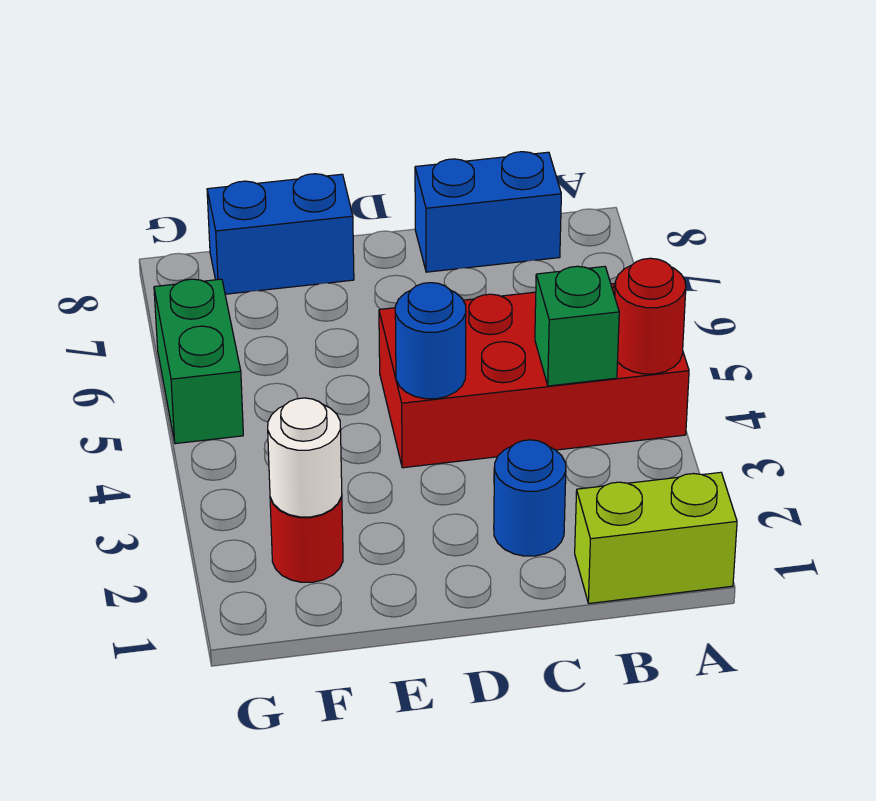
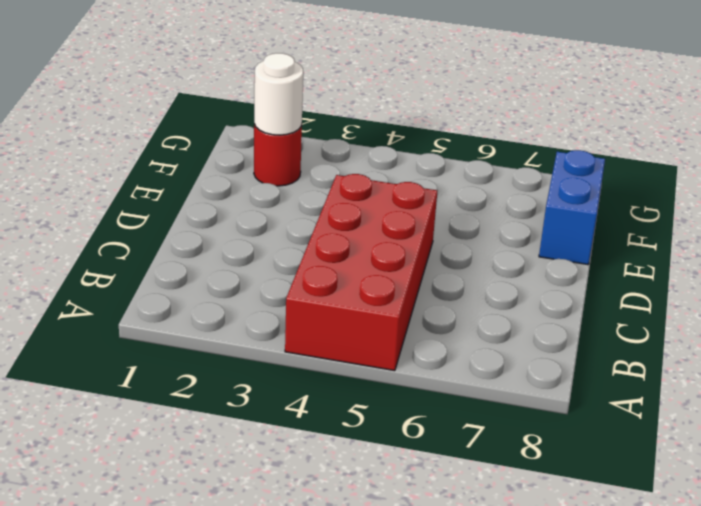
none -> lime 1x2 brick [575,472,737,603]
none -> blue 1x2 brick [415,152,561,272]

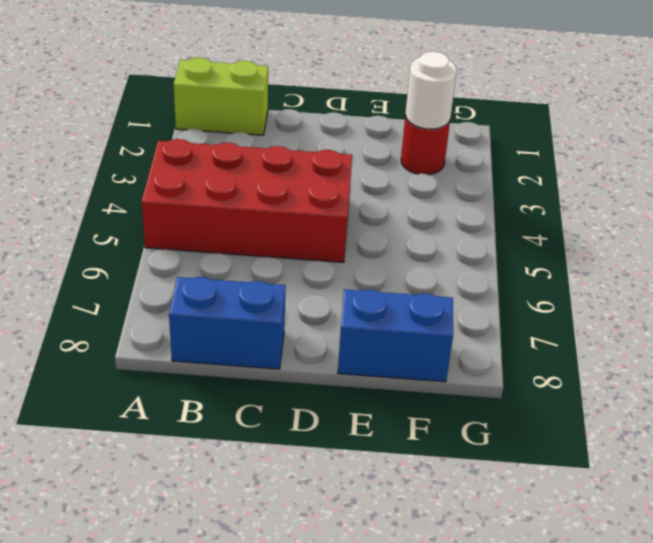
none -> blue 1x1 round brick [494,440,566,556]
none -> green 1x2 brick [154,279,243,444]

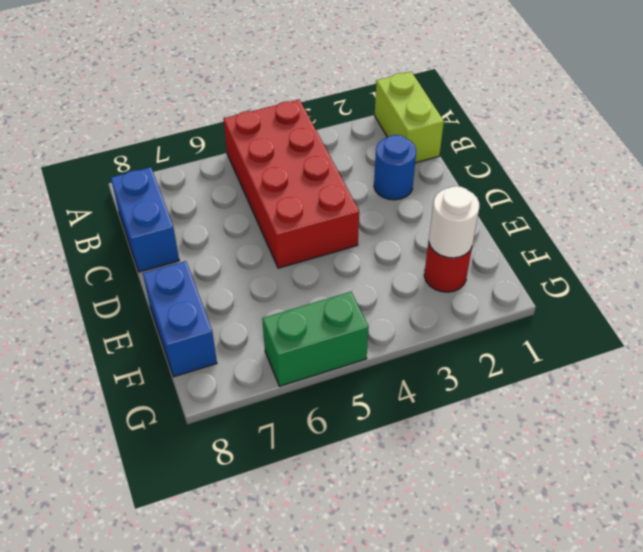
none -> red 1x1 round brick [615,258,686,374]
none -> green 1x1 brick [535,266,619,386]

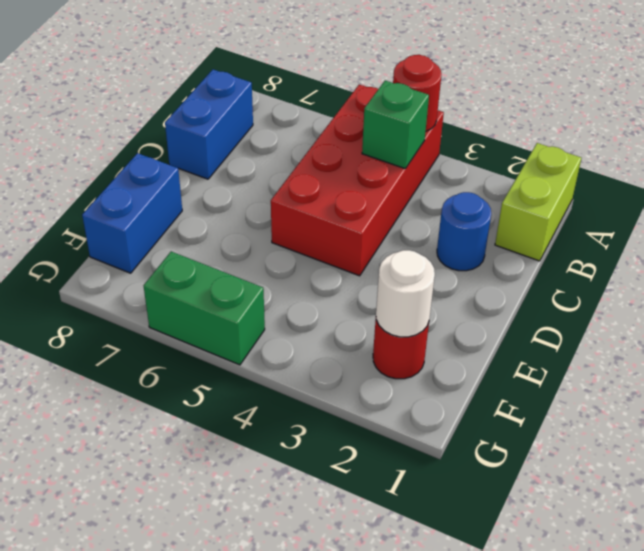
none -> blue 1x1 round brick [395,283,466,399]

